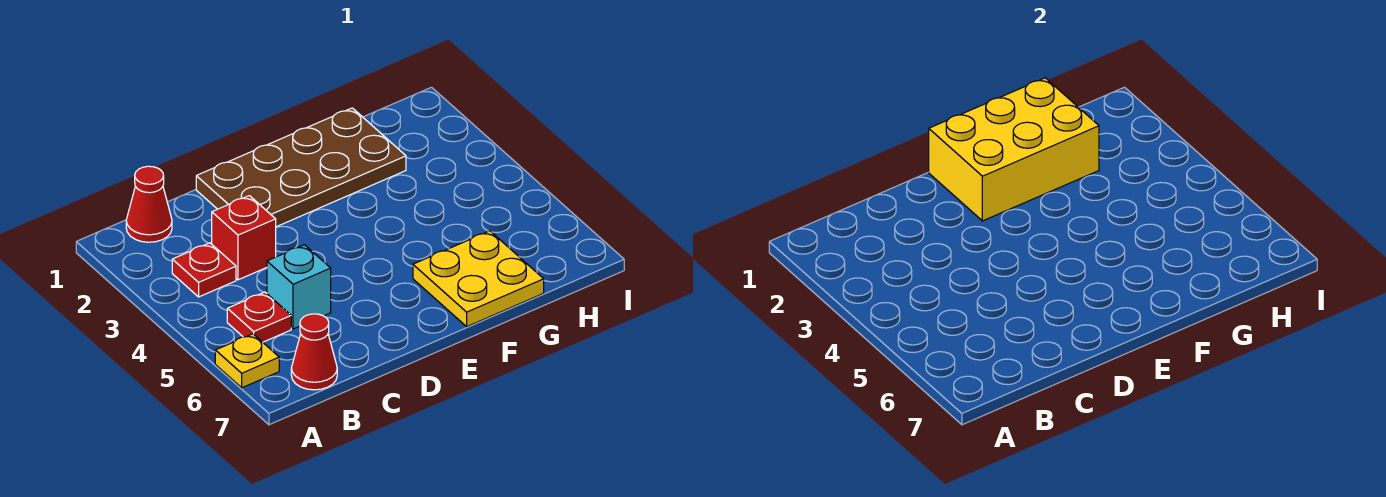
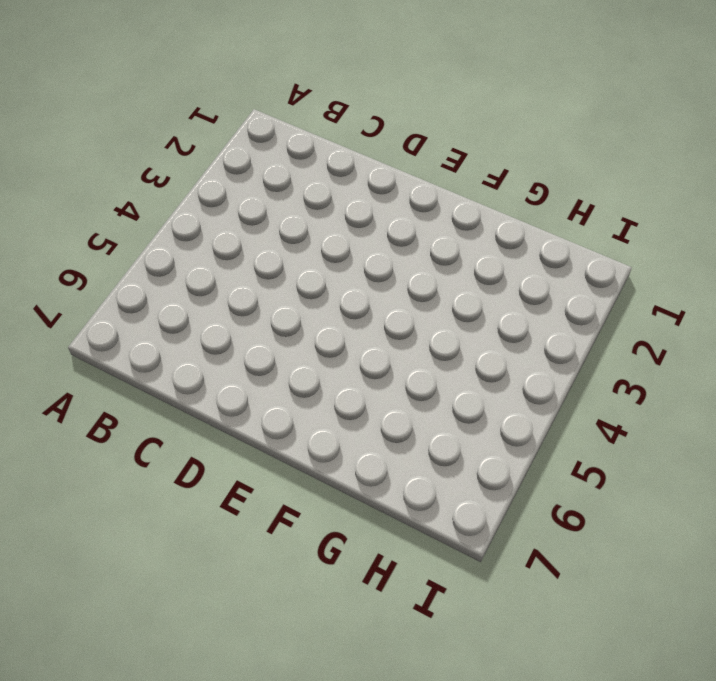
none -> yellow 1x1 plate [215,334,279,388]
none -> red 1x1 cone [126,166,172,242]

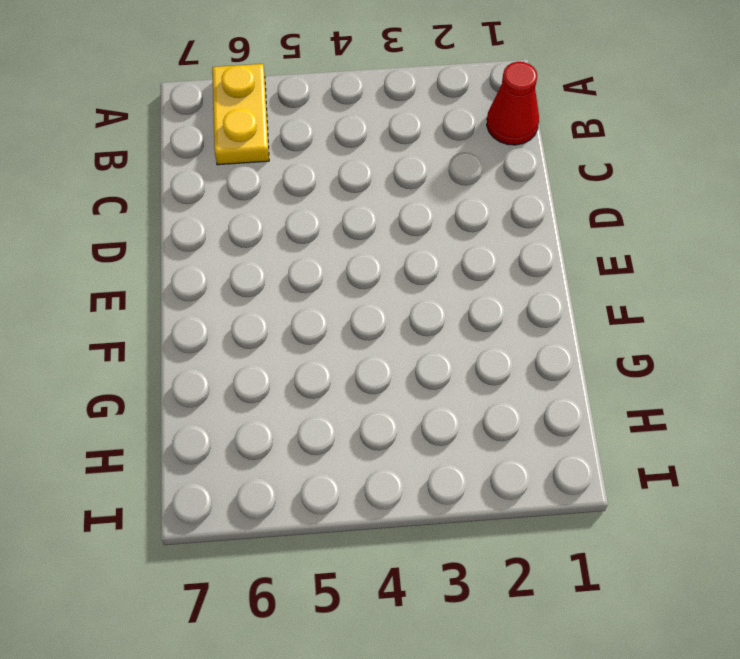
yellow 1x2 plate [212,64,269,165] -> yellow 1x1 plate [215,334,279,388]
none -> red 1x1 plate [172,243,236,297]
none -> red 1x1 plate [227,292,291,342]

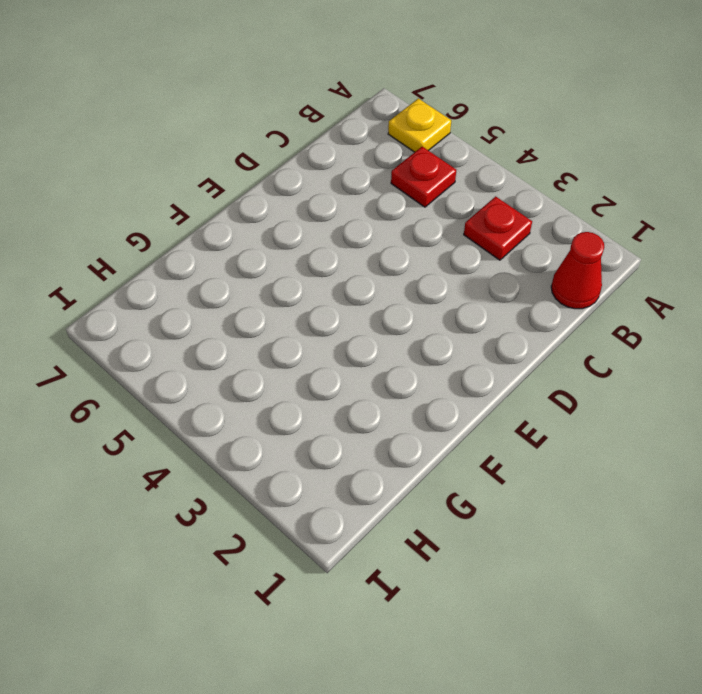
none -> red 1x1 cone [291,314,337,390]
none -> red 1x1 brick [212,196,276,280]

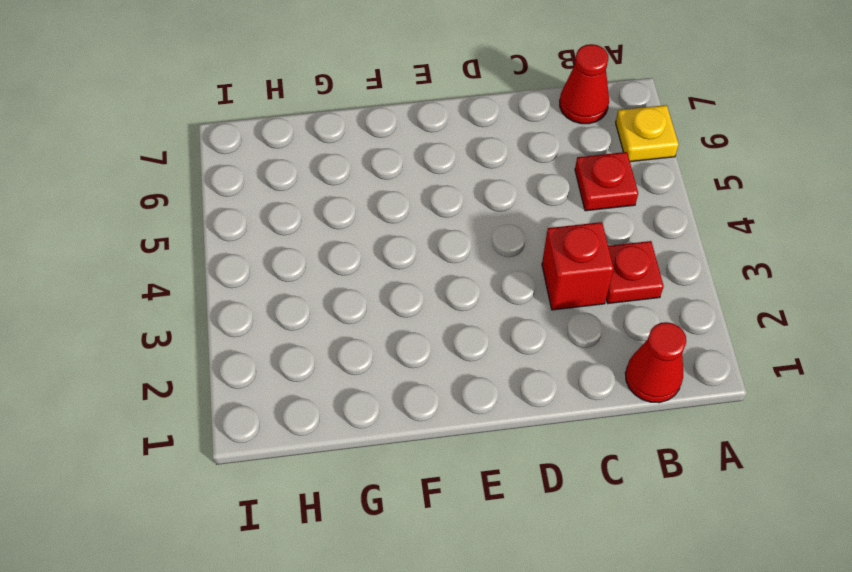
none -> cyan 1x1 brick [267,245,331,329]
none -> brown 2x4 plate [196,108,406,227]

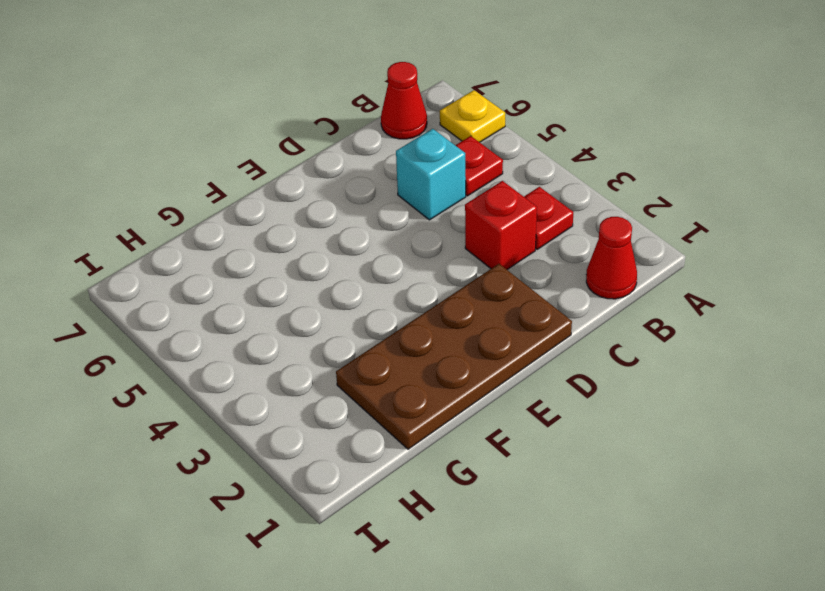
none -> yellow 2x2 plate [413,231,544,327]
none -> yellow 2x3 brick [929,78,1099,221]

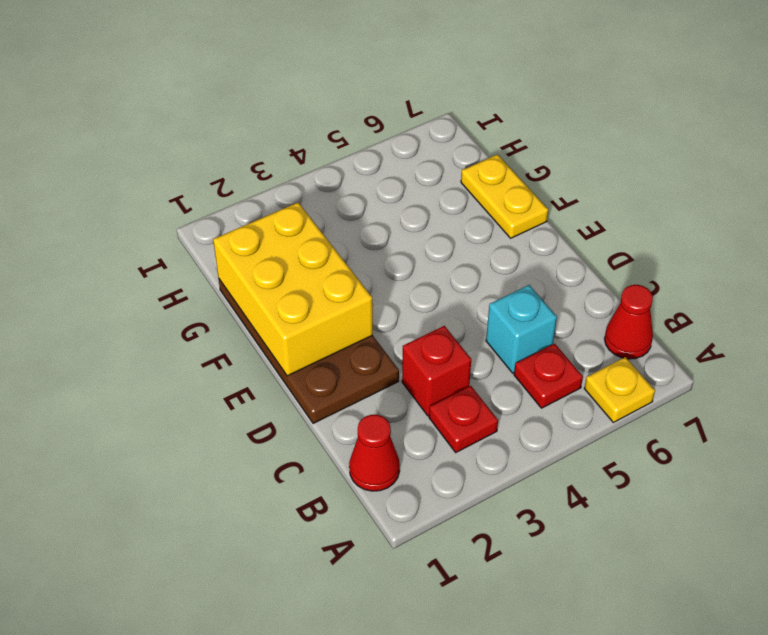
yellow 1x2 plate [461,155,548,238] -> yellow 2x2 plate [413,231,544,327]

